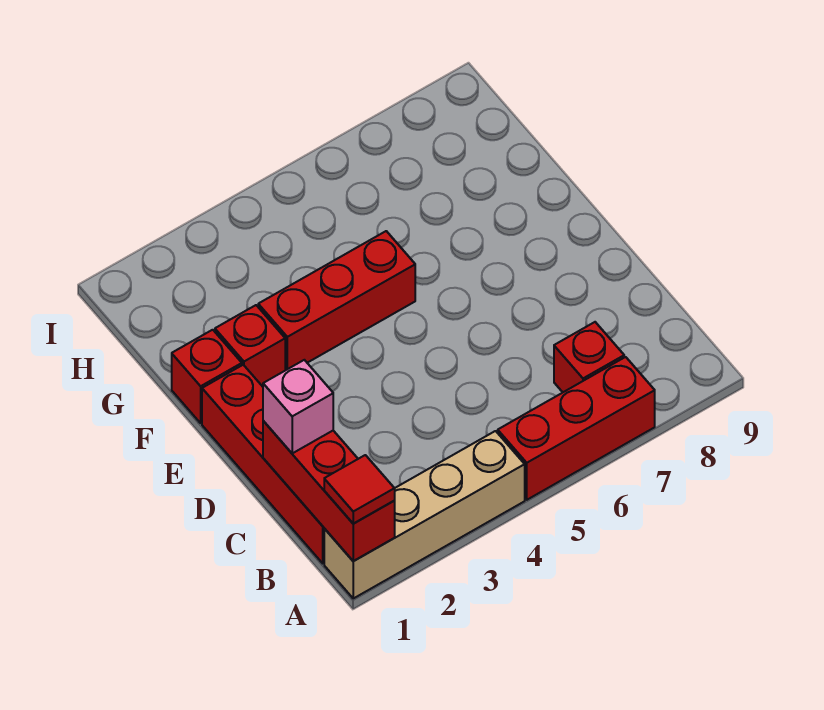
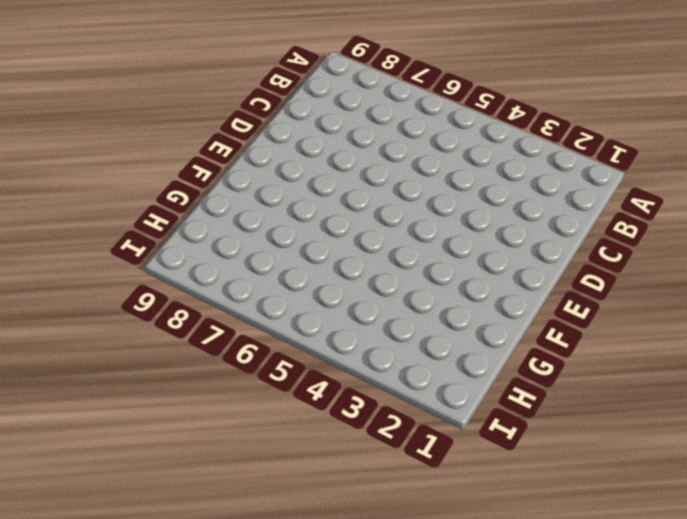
none -> tan 1x4 brick [324,431,525,598]
none -> red 1x3 brick [498,357,655,500]

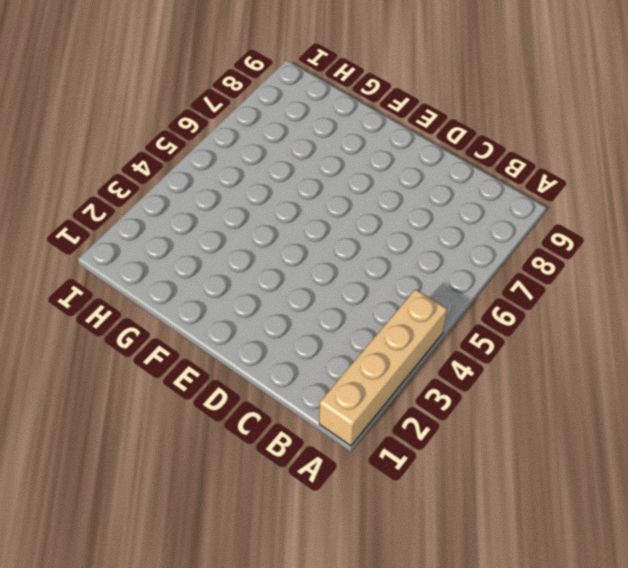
none -> red 1x3 brick [498,357,655,500]
none -> red 1x4 brick [202,365,324,563]

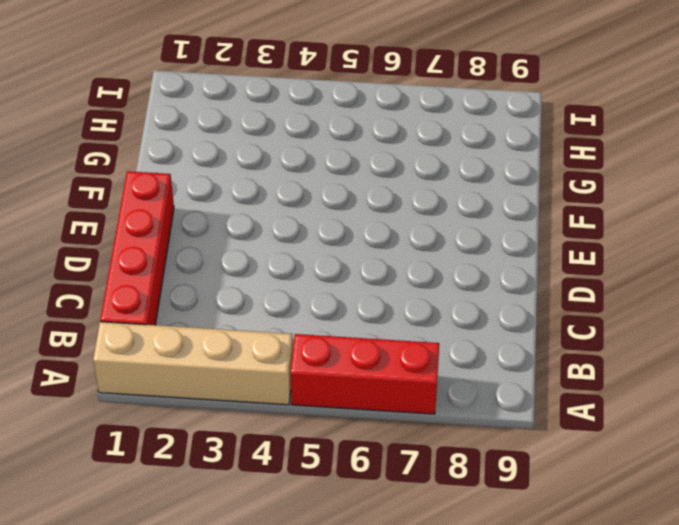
none -> red 1x1 brick [554,322,624,392]
none -> red 1x1 brick [172,330,242,423]

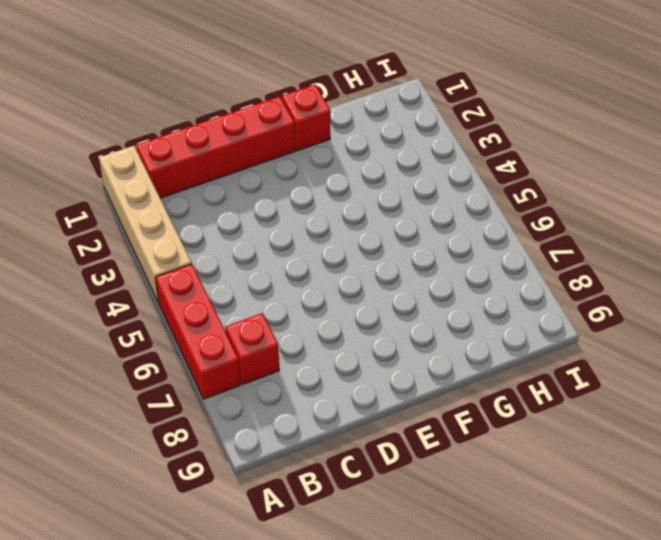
none -> red 1x1 brick [215,305,285,387]
none -> red 1x3 brick [258,231,415,370]

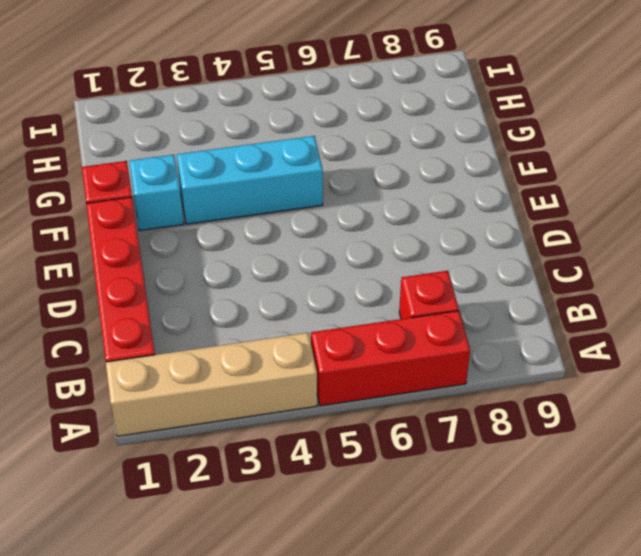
cyan 1x1 brick [129,155,184,231] -> red 1x1 brick [215,305,285,387]
cyan 1x3 brick [177,136,323,224] -> red 1x3 brick [258,231,415,370]
none -> red 1x3 brick [263,421,395,561]
none -> red 1x1 tile [324,455,395,523]

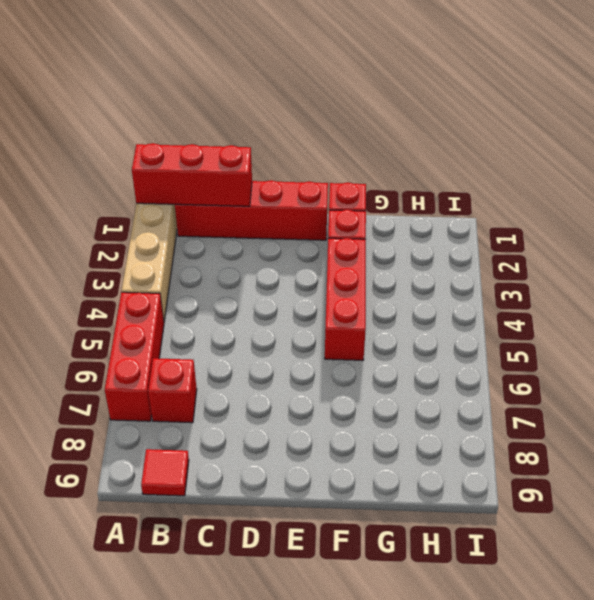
red 1x1 tile [141,449,189,496] -> red 1x1 tile moved to [324,455,395,523]
none -> pink 1x1 brick [263,360,333,453]

